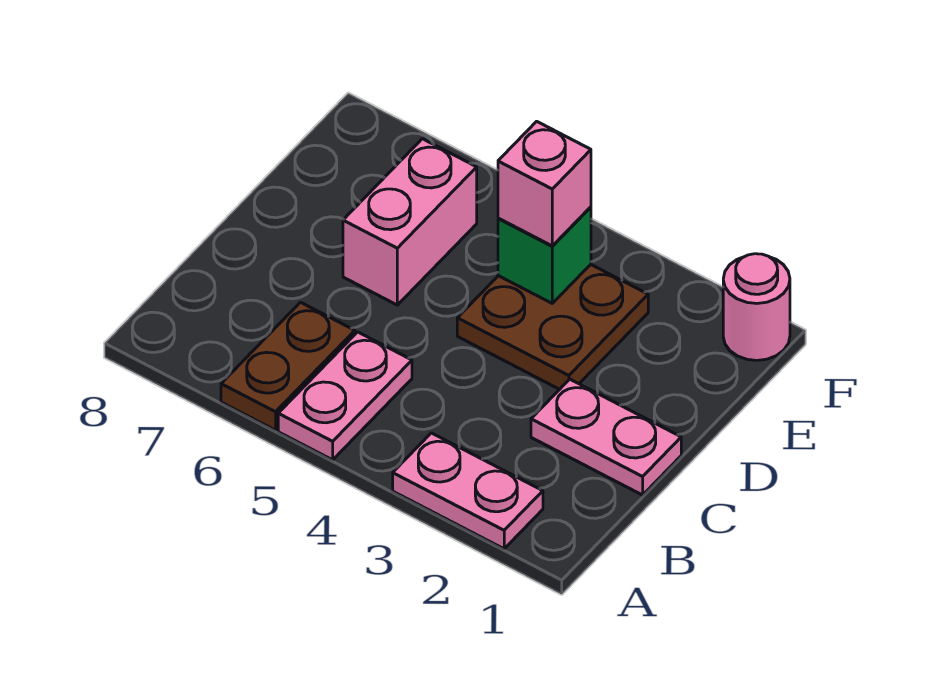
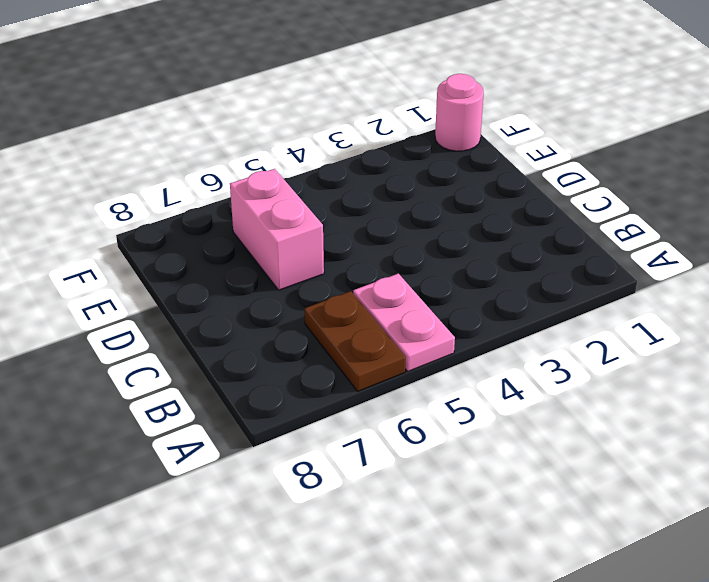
none -> pink 1x2 plate [393,433,543,549]
none -> pink 1x2 plate [531,379,681,495]

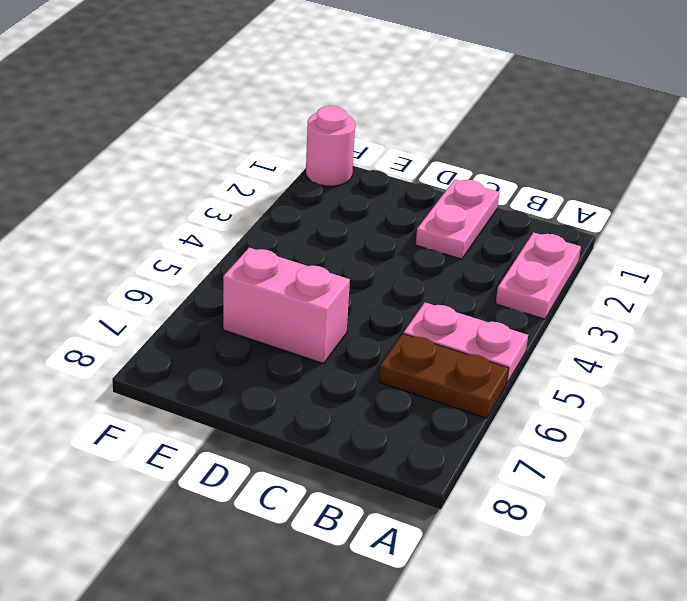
none -> brown 2x2 plate [457,265,648,389]
none -> green 1x1 brick [498,207,591,303]

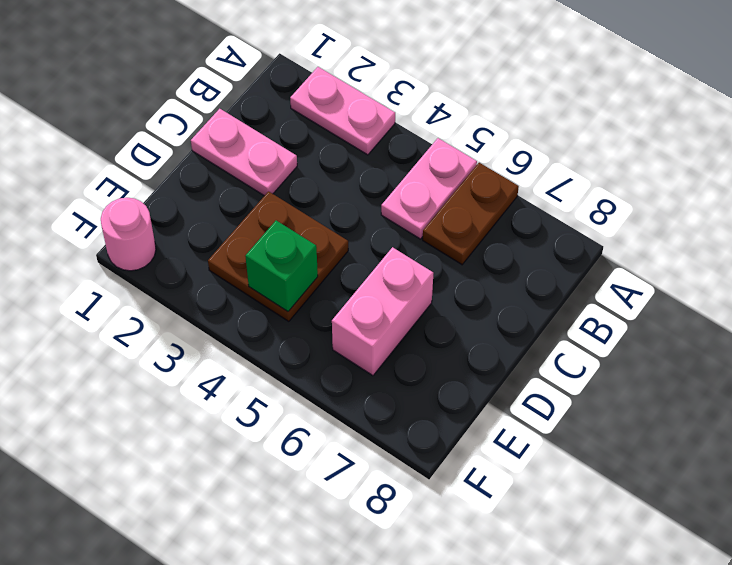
none -> pink 1x1 brick [498,121,591,246]

